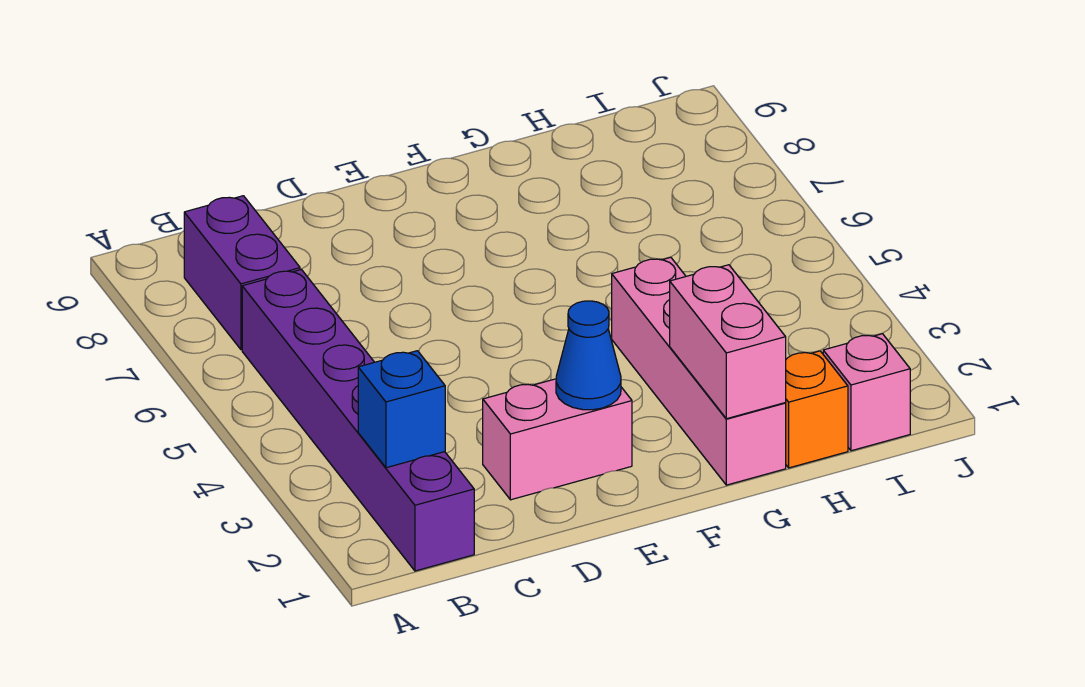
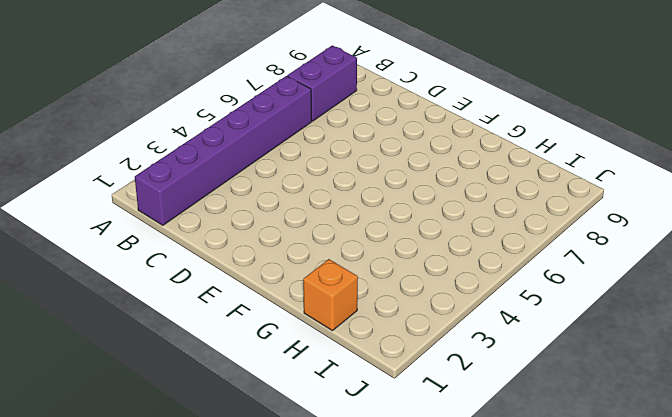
none -> pink 1x2 brick [483,379,632,500]
none -> pink 1x4 brick [612,257,786,485]

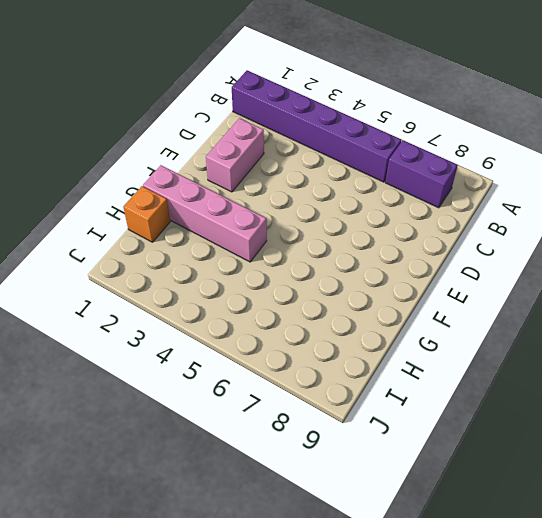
none -> pink 1x1 brick [823,334,910,451]
none -> blue 1x1 brick [358,351,445,468]

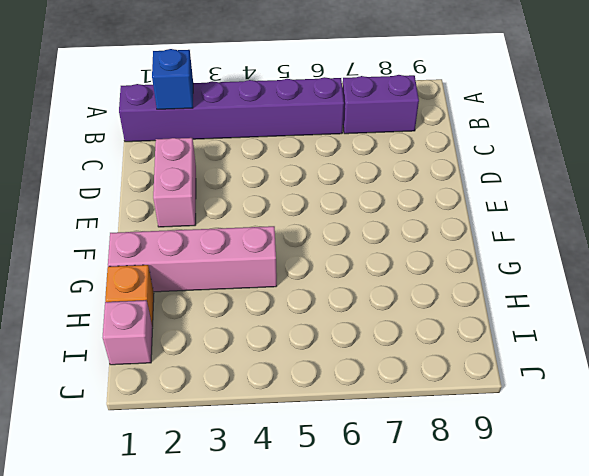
none -> blue 1x1 cone [556,301,621,410]
none -> pink 1x2 brick [670,265,786,419]

